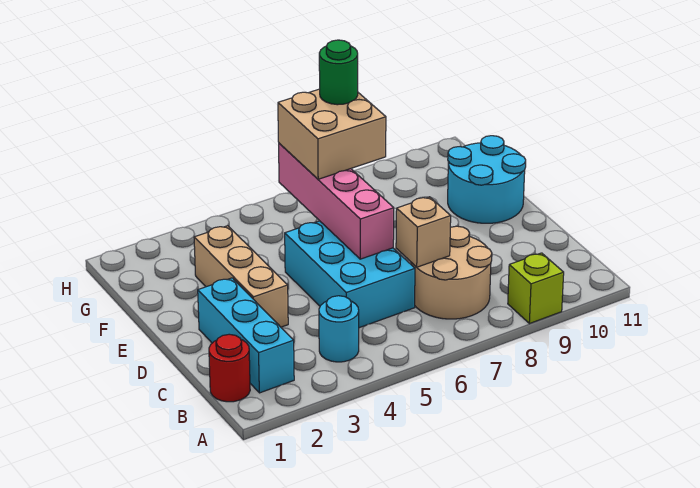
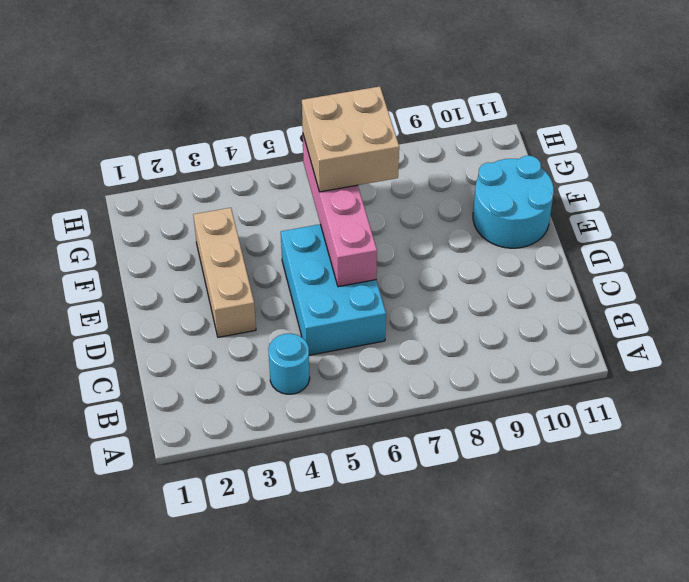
none -> lime 1x1 brick [508,253,564,324]
none -> red 1x1 round brick [209,334,250,402]
none -> cyan 1x3 brick [198,278,294,393]

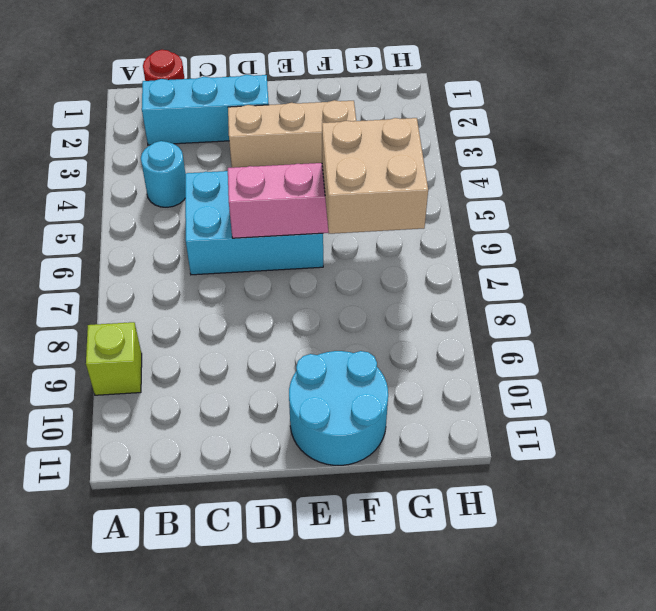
none -> tan 2x2 round brick [411,226,492,319]
none -> tan 1x1 brick [396,197,451,267]
none -> green 1x1 round brick [319,40,358,105]

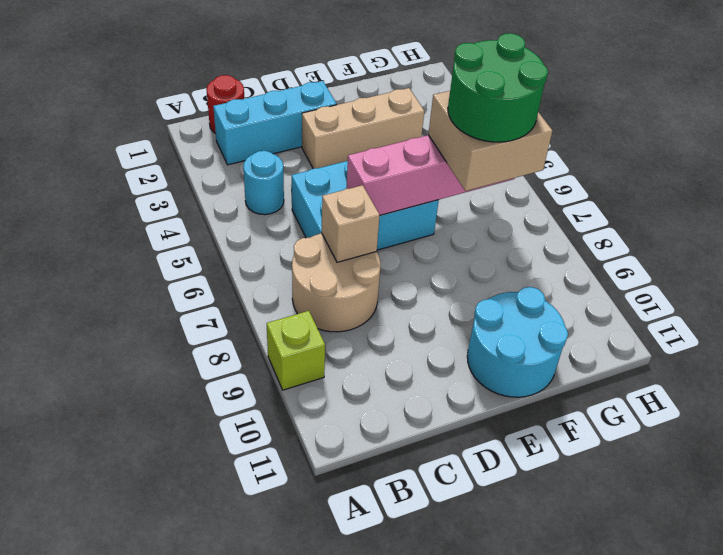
green 2x2 round brick [448,33,548,142] -> green 1x1 round brick [319,40,358,105]

